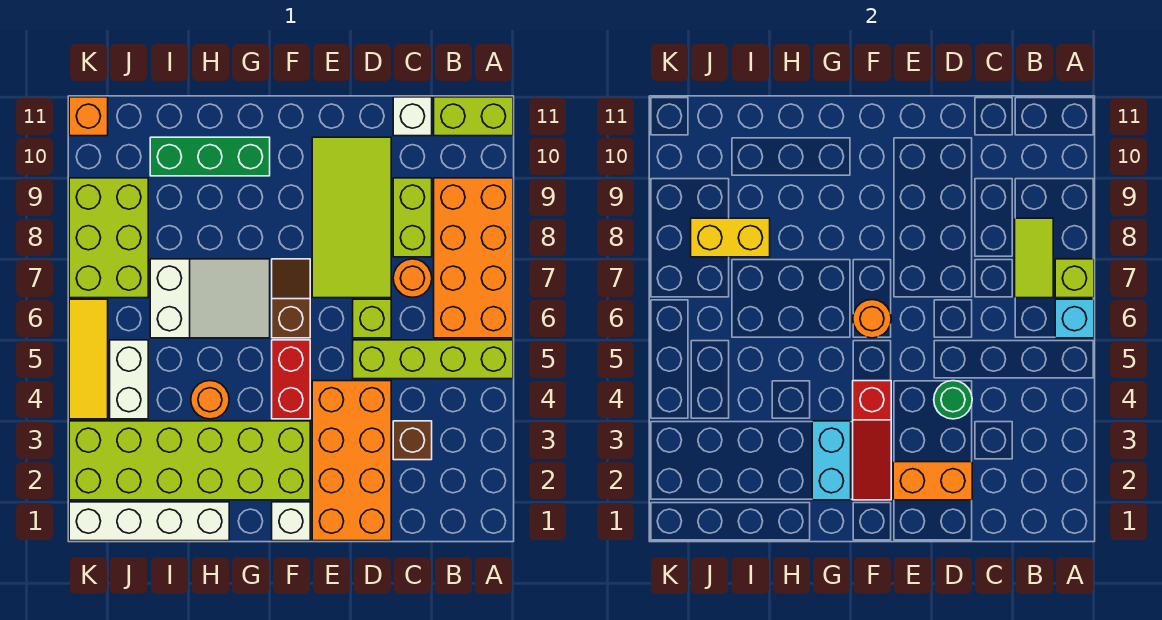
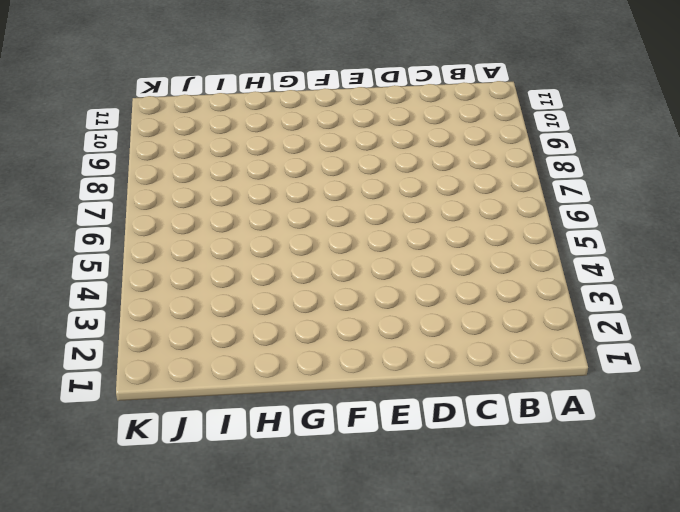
none -> lime 1x4 brick [353,340,513,379]
none -> orange 2x4 brick [434,178,513,338]
none -> lime 1x2 brick [434,97,513,136]
none -> brown 1x1 brick [393,421,432,460]

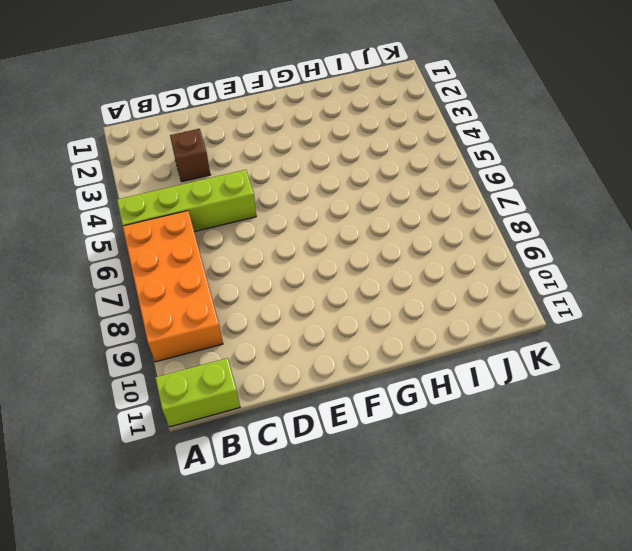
none -> orange 1x1 round brick [393,259,432,297]
none -> lime 1x2 brick [393,178,432,257]
none -> white 1x1 brick [393,97,432,136]
none -> orange 2x4 brick [312,381,391,541]

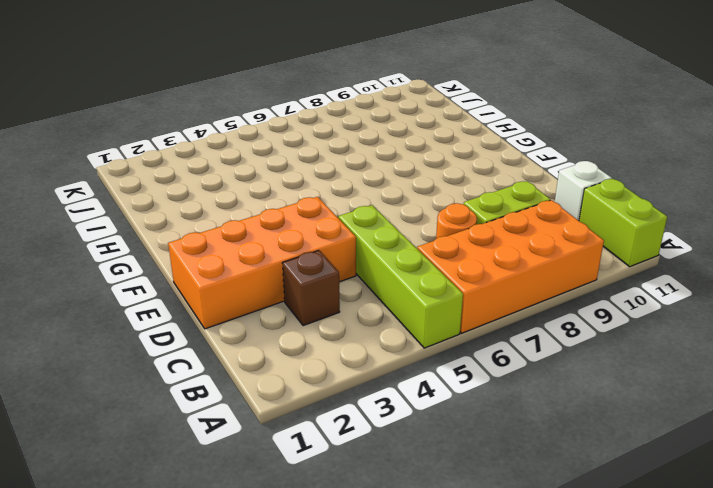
none -> lime 1x1 brick [353,299,391,338]
none -> lime 2x4 tile [312,137,391,298]
none -> white 1x1 brick [272,502,310,541]
none -> lime 2x6 brick [69,421,310,500]

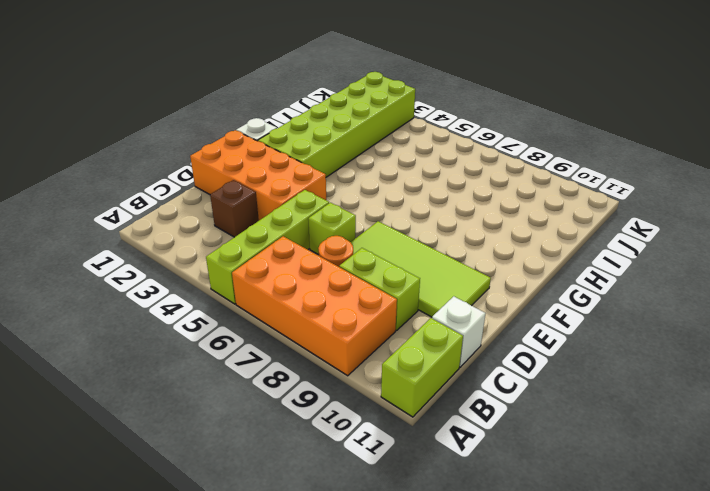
none -> red 1x2 brick [272,340,310,419]
none -> brown 1x2 slope [272,259,310,338]
none -> white 2x3 slope [150,259,270,338]
none -> green 1x3 brick [150,137,270,176]

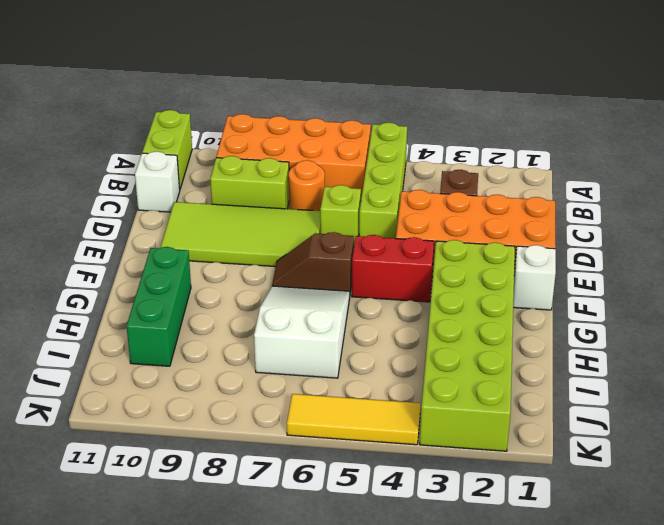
none -> white 1x4 brick [69,502,229,541]
none -> orange 1x1 round brick [191,381,229,419]
none -> white 1x2 brick [110,340,148,419]
none -> lime 2x3 brick [69,178,148,298]

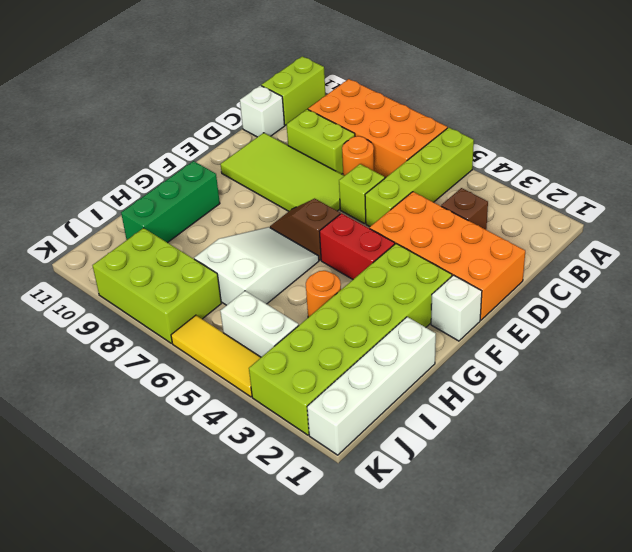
none -> orange 1x1 brick [69,97,108,136]
none -> cyan 1x1 brick [1055,299,1094,338]
none -> lime 1x1 brick [1055,259,1094,298]
none -> lime 1x2 tile [1015,218,1053,298]

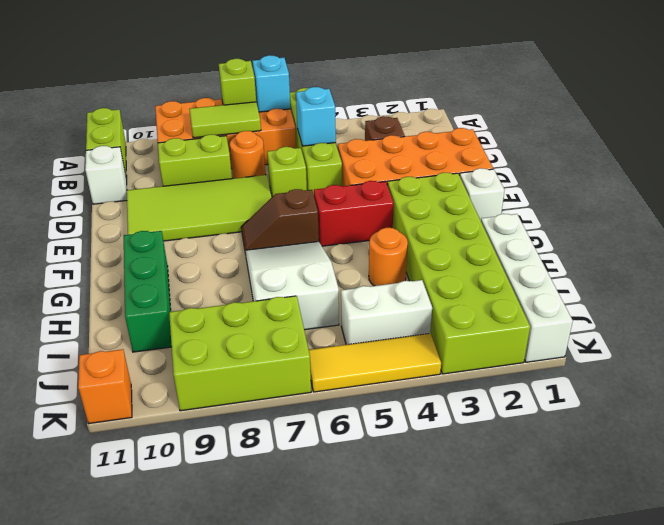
cyan 1x1 brick [296,87,336,146] -> none
none -> orange 1x2 brick [893,462,972,500]
none -> green 1x1 round brick [934,381,972,419]
none -> red 1x3 slope [853,381,891,500]
none -> orange 1x1 round brick [853,300,891,338]

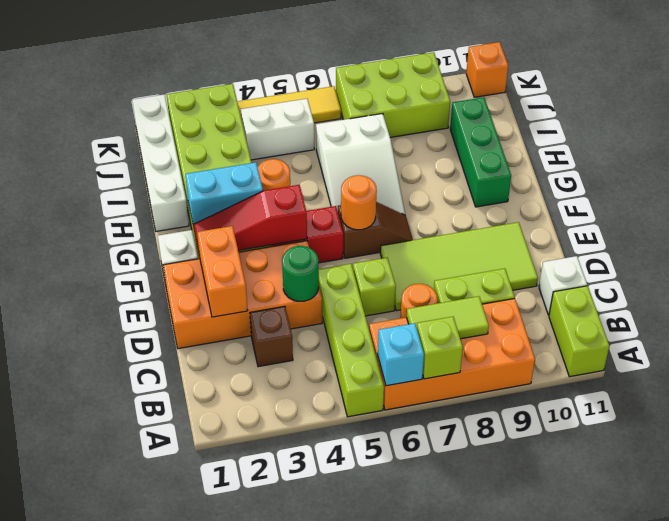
none -> yellow 1x2 brick [691,218,770,257]

